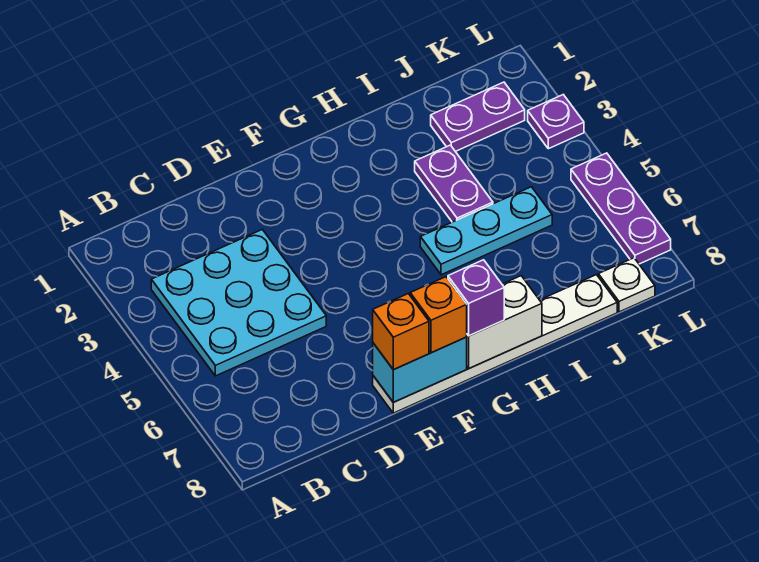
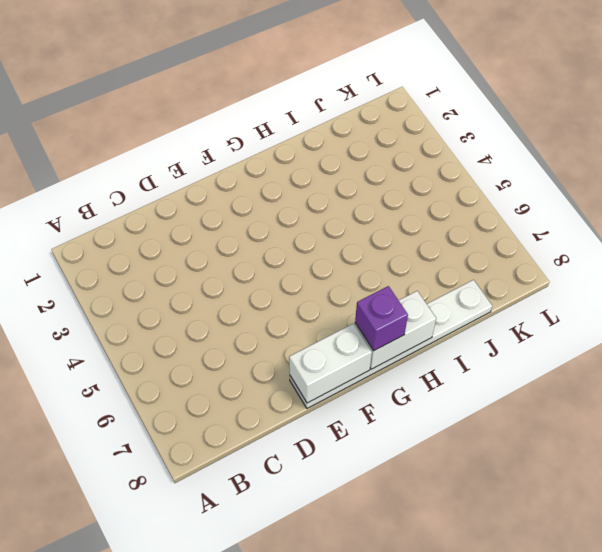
white 1x2 brick [289,324,372,403] -> cyan 1x2 brick [373,337,467,402]
none -> cyan 3x3 plate [151,230,326,376]
none -> cyan 1x3 plate [420,187,552,275]
none -> purple 1x2 plate [415,145,493,222]

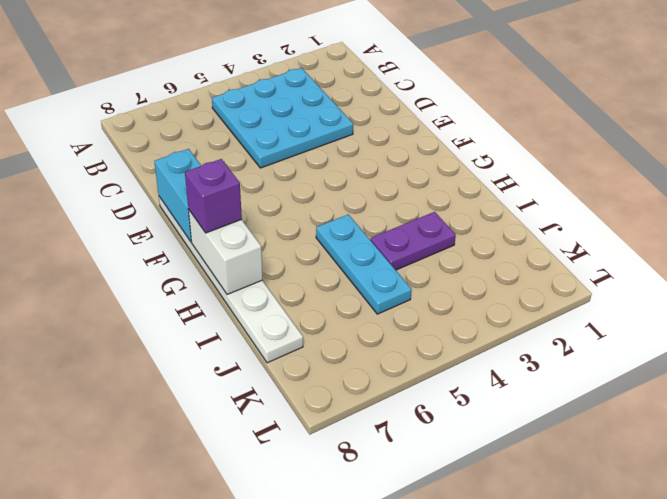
none -> purple 1x2 plate [431,82,525,151]
none -> white 1x1 plate [598,258,655,312]
none -> purple 1x1 plate [528,95,584,149]

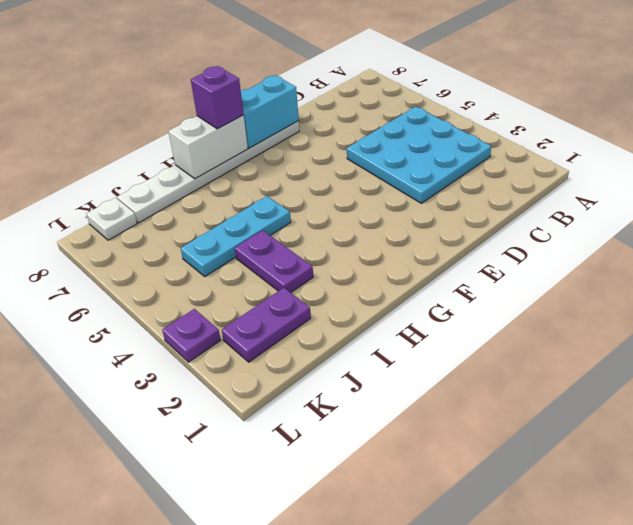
none -> purple 1x3 plate [571,153,671,264]
none -> orange 1x1 brick [373,294,429,370]
none -> orange 1x1 brick [410,277,467,353]

